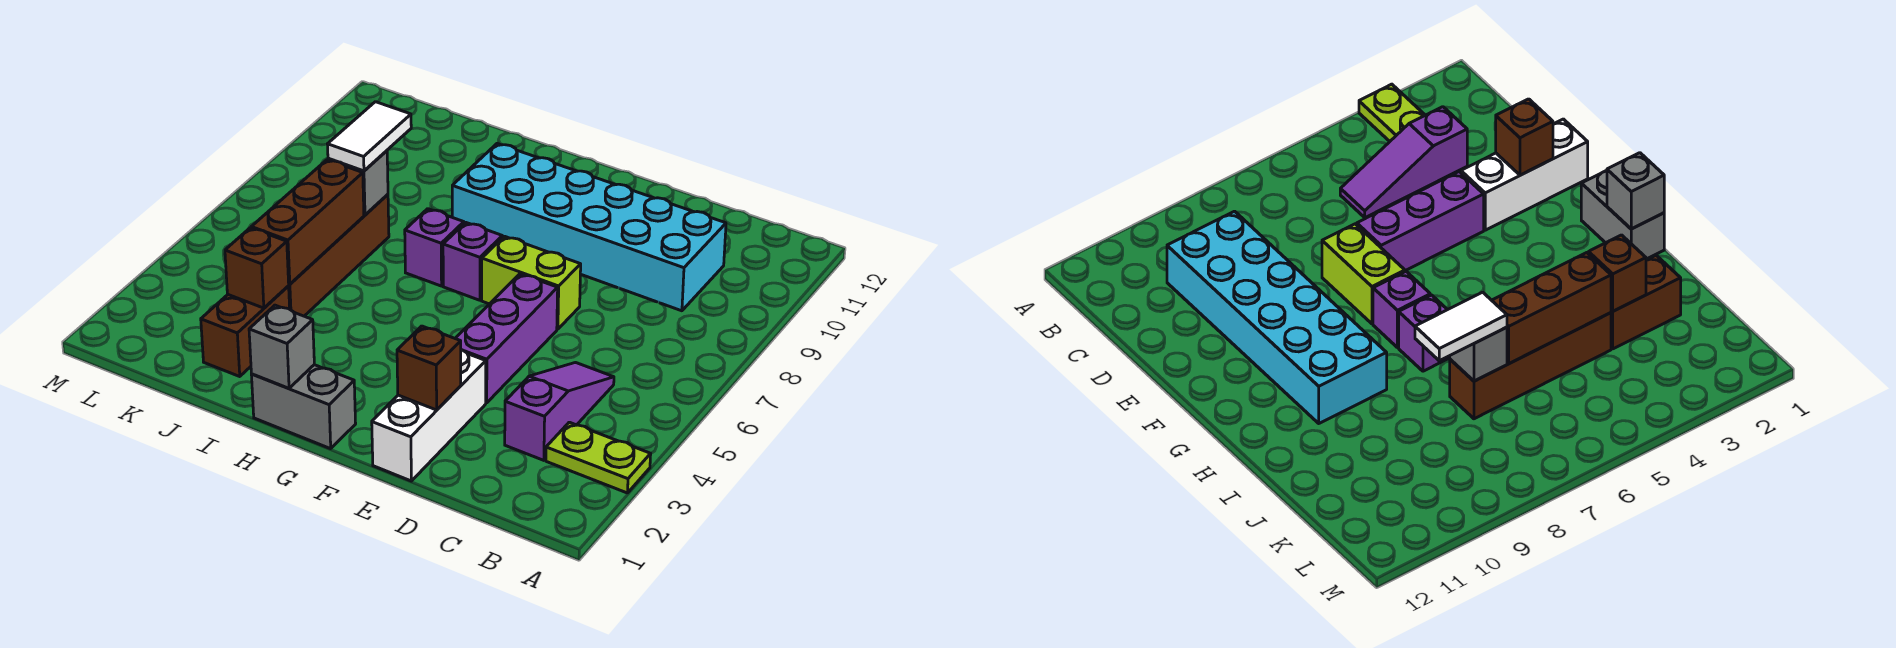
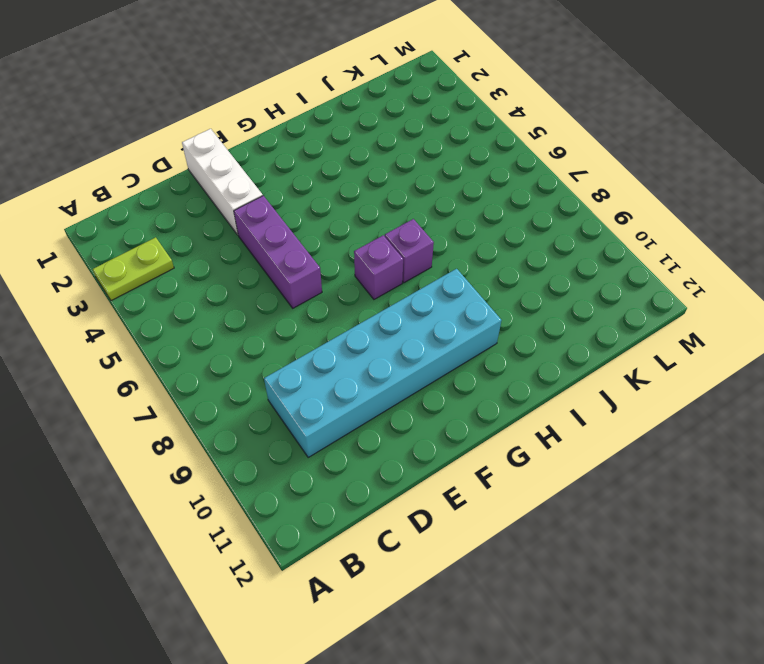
none -> purple 1x3 slope [505,363,614,460]
none -> lime 1x2 brick [482,236,581,329]
none -> grey 1x2 brick [251,365,356,449]

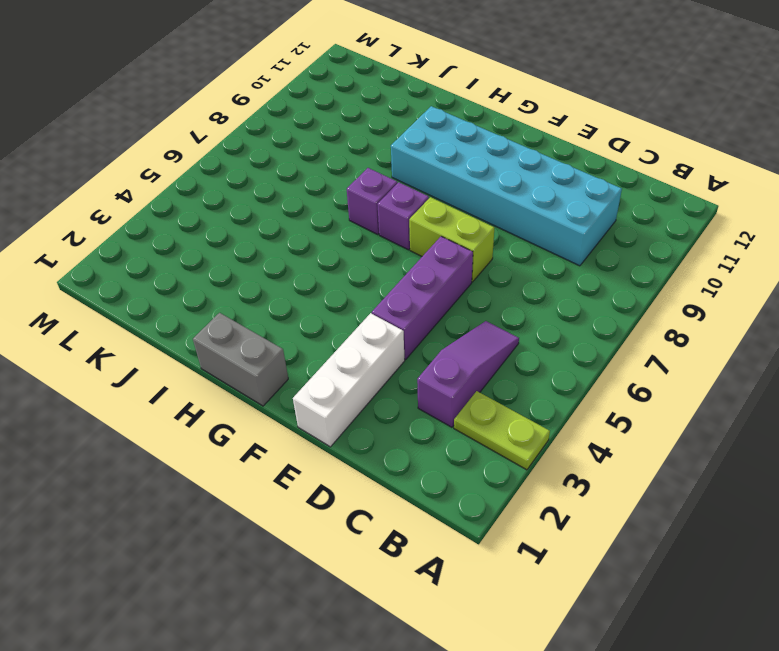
none -> brown 1x2 brick [201,286,290,376]
none -> brown 1x4 brick [289,194,389,316]
none -> brown 1x1 brick [397,326,461,410]

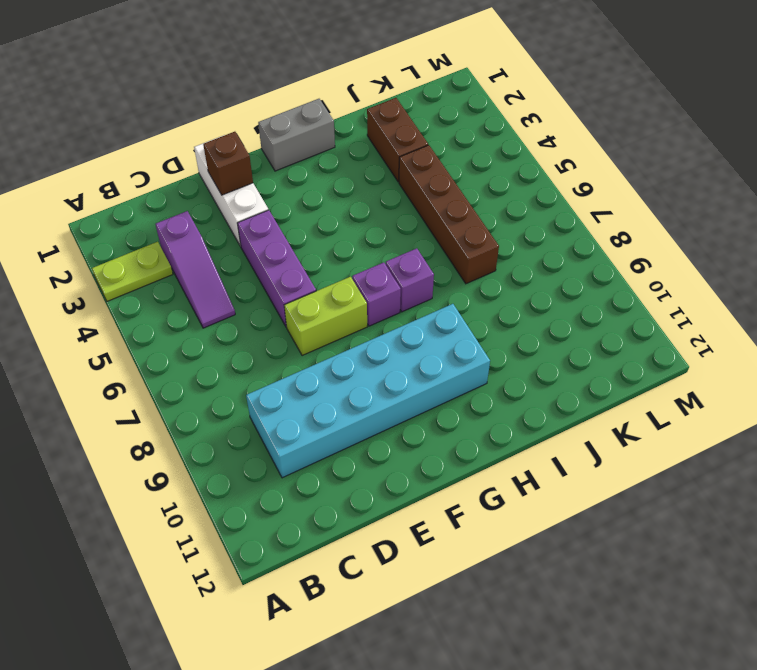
none -> grey 1x1 brick [249,305,314,388]
none -> brown 1x1 brick [225,228,289,308]
none -> brown 1x3 brick [251,160,364,284]

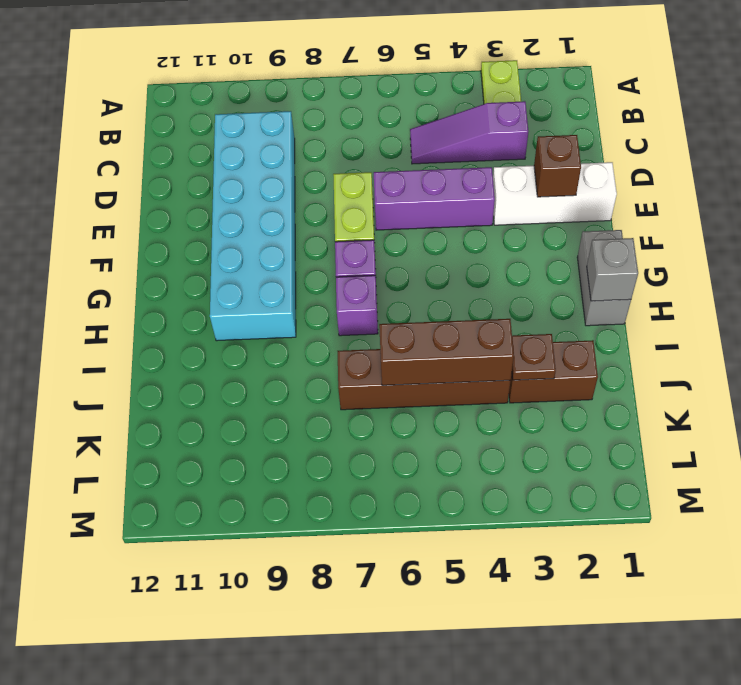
brown 1x1 plate [512,334,556,380] -> brown 1x1 brick [225,228,289,308]
none -> grey 1x1 brick [328,151,388,215]
none -> white 1x2 tile [328,102,411,171]

